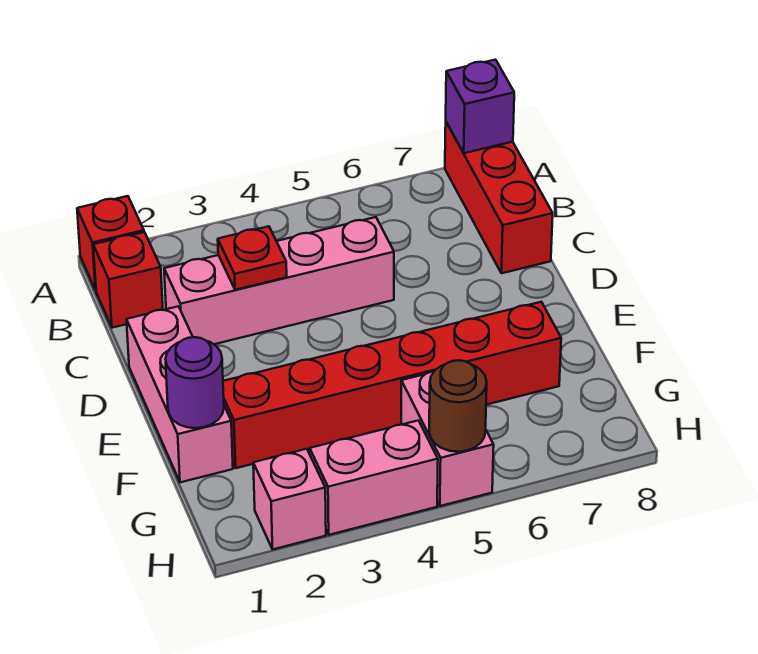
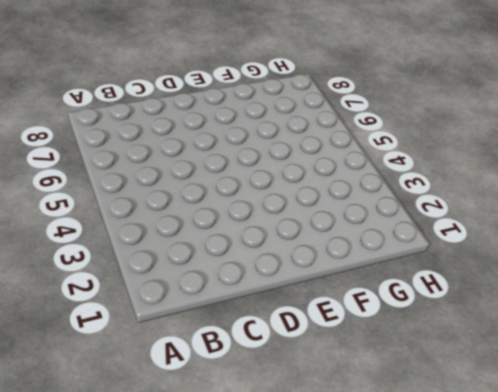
none -> red 1x1 brick [77,196,144,290]
none -> red 1x3 brick [445,122,553,273]
none -> red 1x1 brick [93,232,163,328]

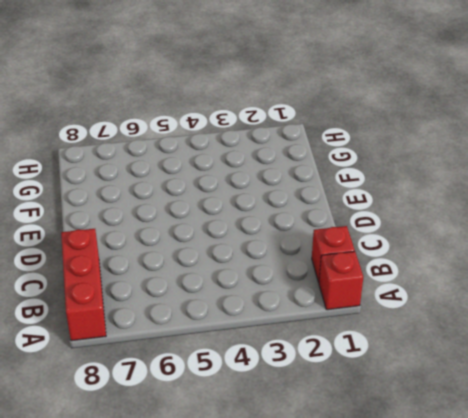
none -> pink 1x4 brick [164,217,394,344]
none -> pink 1x3 brick [126,306,233,482]
none -> red 1x6 brick [223,302,561,468]

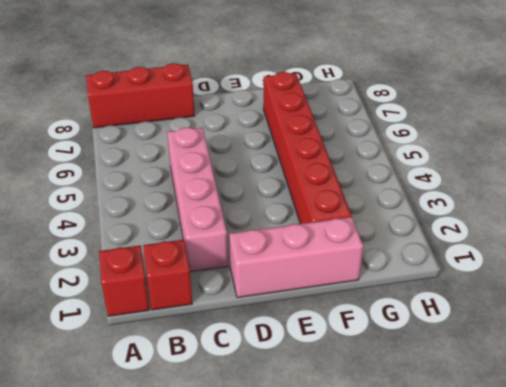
none -> pink 1x2 brick [401,371,494,506]
none -> pink 1x1 brick [253,449,326,549]
none -> pink 1x2 brick [310,420,438,535]

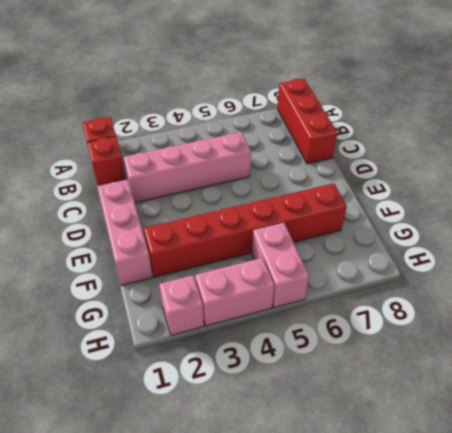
none -> purple 1x1 brick [446,60,514,153]
none -> red 1x1 plate [218,226,287,290]
none -> purple 1x1 round brick [165,337,224,428]

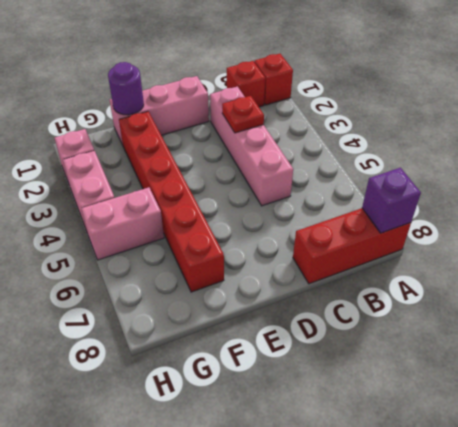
none -> brown 1x1 round brick [429,360,487,452]

